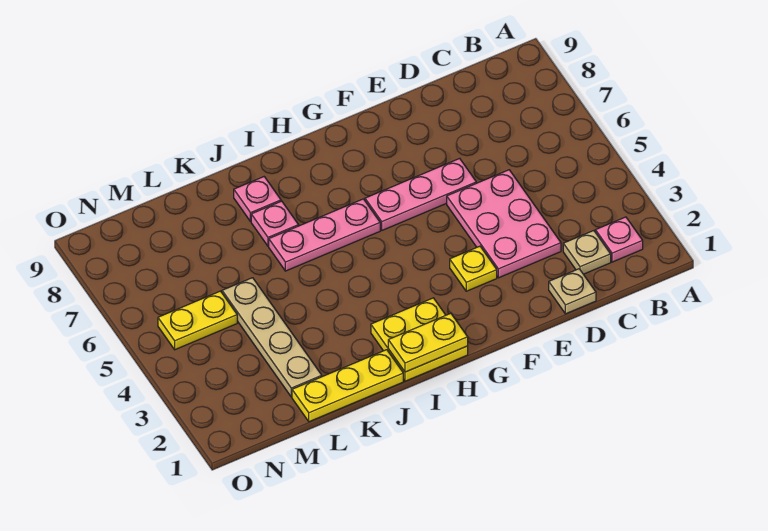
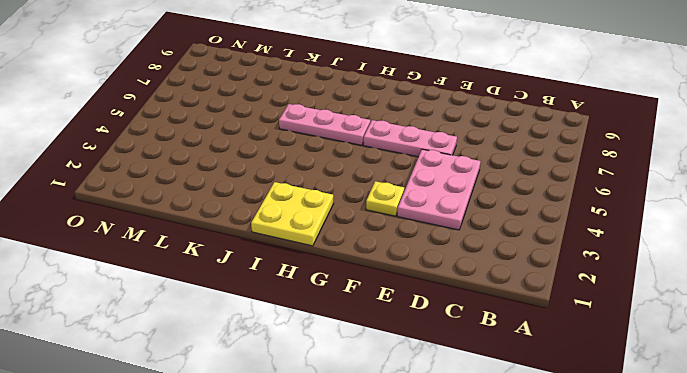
none -> pink 1x1 plate [595,217,643,262]
none -> tan 1x1 plate [563,231,611,274]
none -> tan 1x1 plate [549,269,596,314]

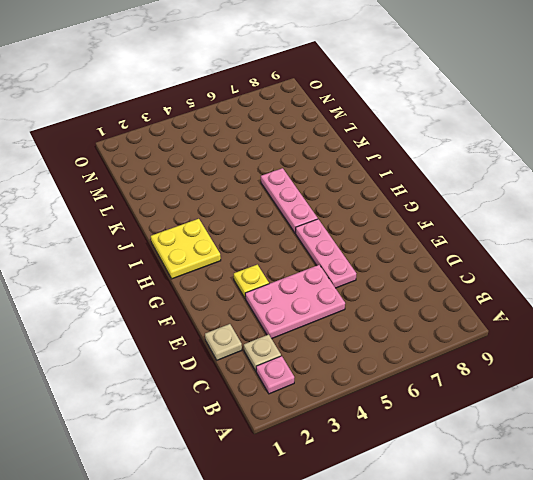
none -> yellow 1x3 plate [292,350,403,422]
none -> pink 1x1 plate [251,201,299,246]
none -> pink 1x1 plate [234,177,281,222]

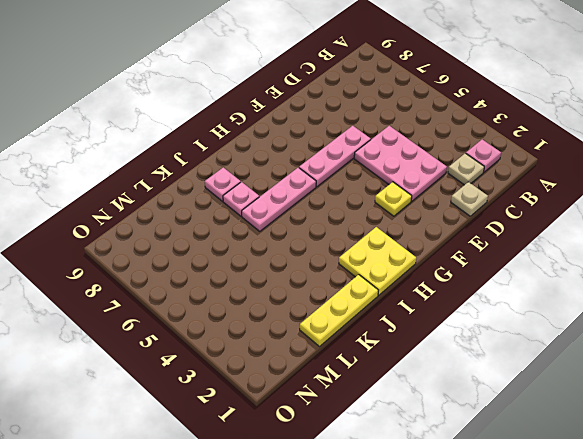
none -> tan 1x4 plate [222,278,322,397]
none -> yellow 1x2 plate [158,291,237,350]
none -> yellow 1x2 plate [388,313,468,372]

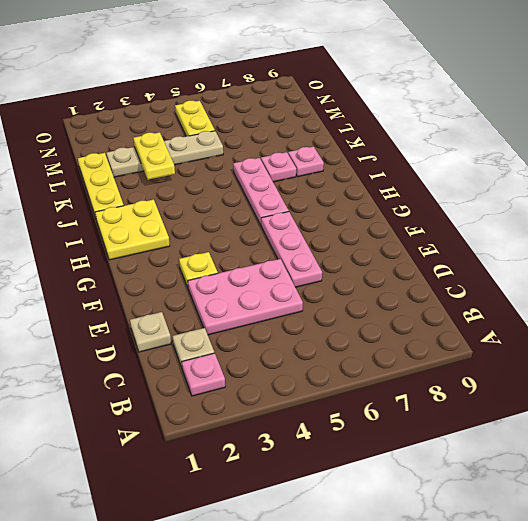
yellow 1x2 plate [133,132,175,180] -> yellow 1x2 plate moved to [388,313,468,372]

